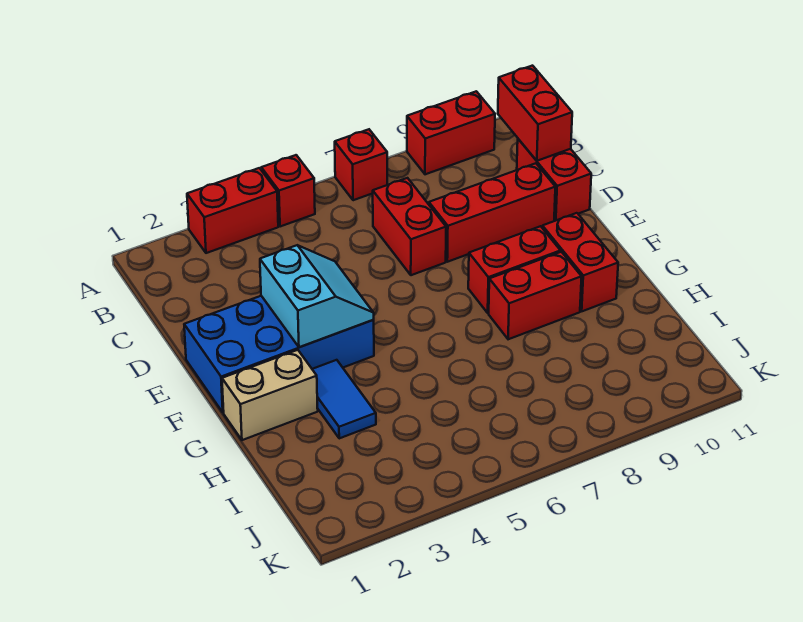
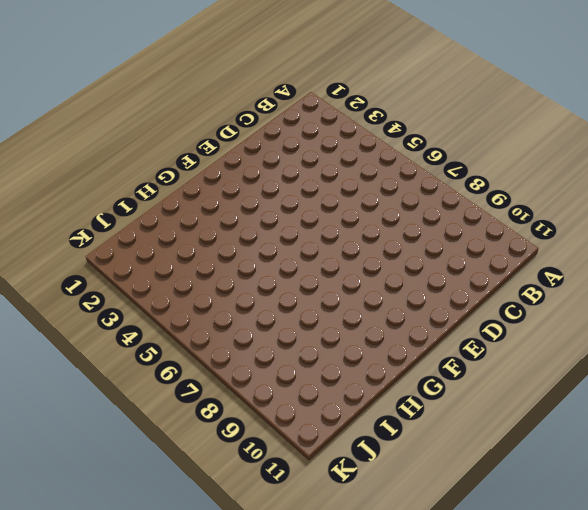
none -> red 1x2 brick [187,168,278,253]
none -> red 1x1 brick [261,155,315,227]
none -> red 1x1 brick [335,129,387,200]

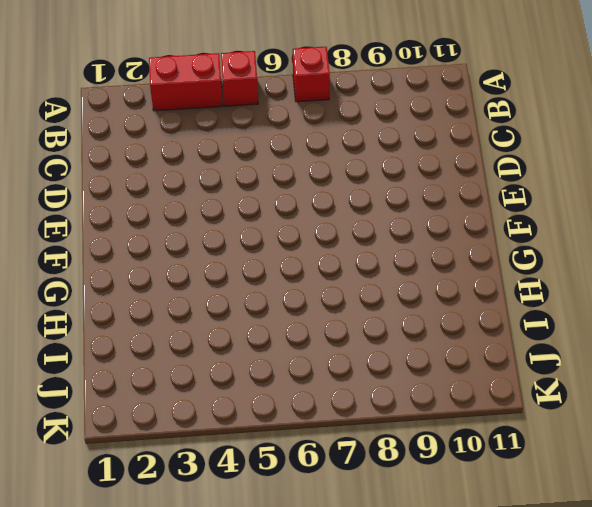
none -> red 1x2 brick [407,91,495,174]
none -> red 1x2 brick [373,178,446,275]
none -> red 1x2 brick [517,139,591,221]

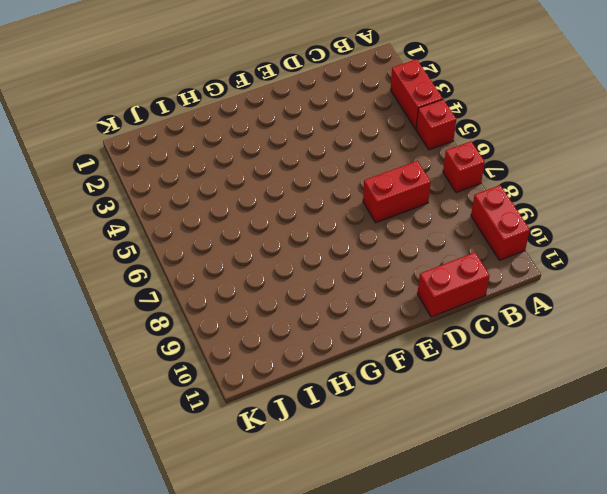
none -> red 1x3 brick [429,163,555,262]
none -> blue 2x4 brick [184,296,374,412]
none -> red 1x2 brick [468,226,560,313]

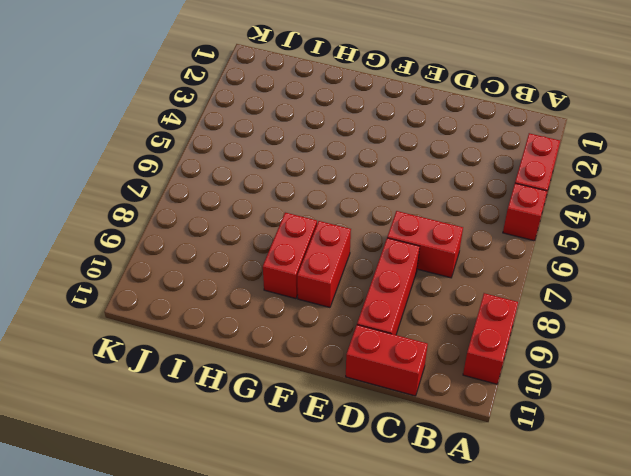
none -> red 1x1 brick [335,129,387,200]
none -> blue 2x4 brick [184,296,374,412]
none -> red 1x2 brick [542,213,618,311]

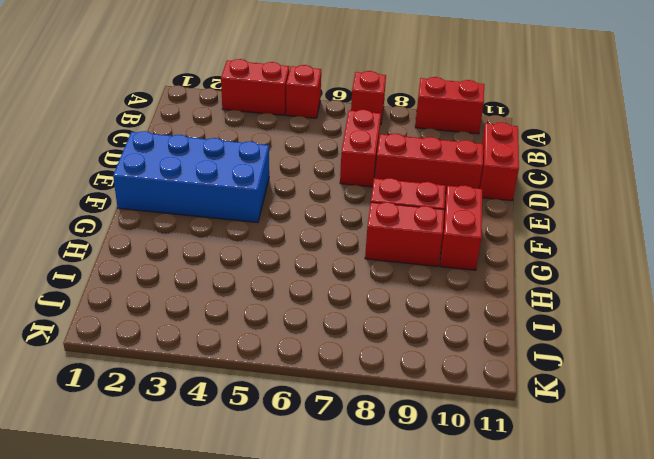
none -> tan 1x2 brick [222,350,318,440]
none -> blue 1x2 tile [312,360,376,438]
none -> red 1x2 brick [498,66,572,161]

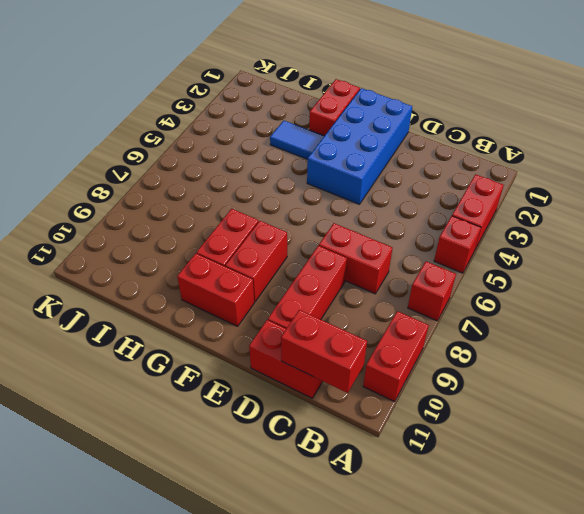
red 1x2 brick [309,79,360,136] -> tan 1x2 brick [222,350,318,440]
none -> cyan 2x2 slope [260,245,374,347]

